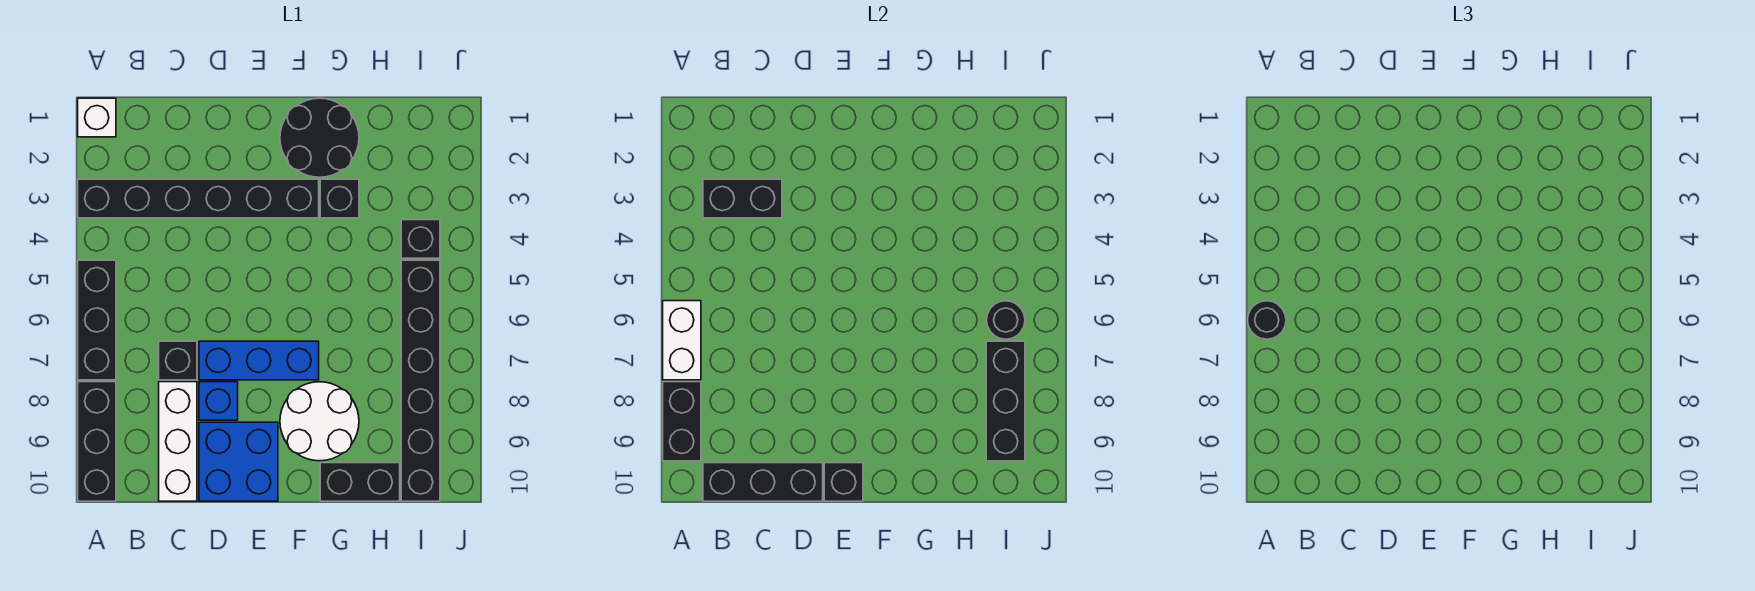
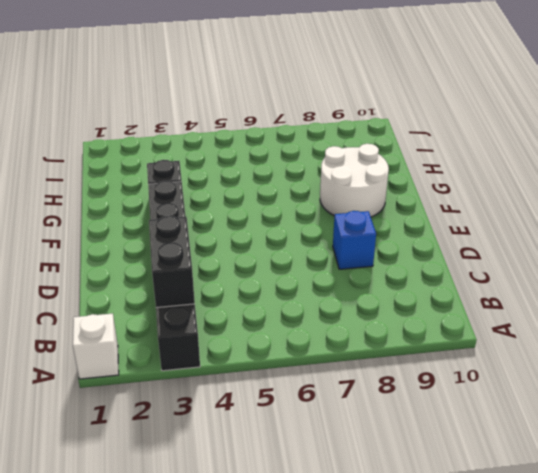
none -> black 1x3 brick [78,260,116,380]
none -> black 1x3 brick [78,382,116,501]
none -> black 1x1 brick [159,341,197,380]

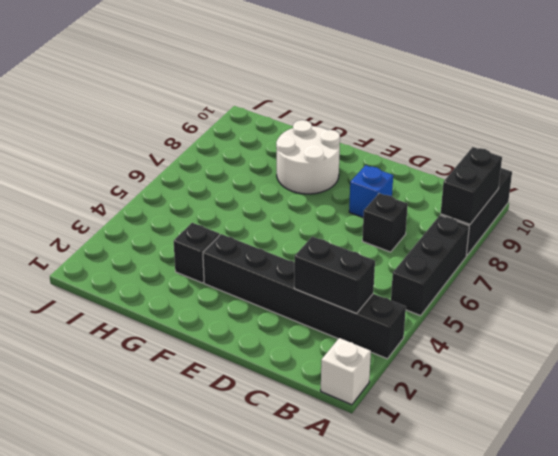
none -> white 1x3 brick [159,382,197,501]
none -> blue 1x3 brick [199,341,319,380]
none -> blue 2x2 brick [199,422,278,501]

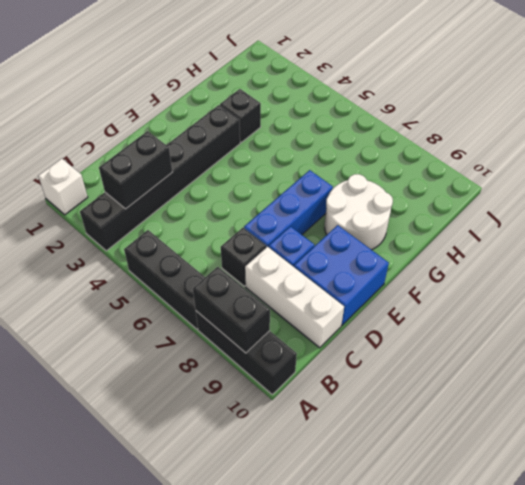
none -> black 2x2 round brick [280,98,359,177]
none -> black 1x2 brick [320,463,400,501]
none -> black 1x1 brick [401,220,440,258]

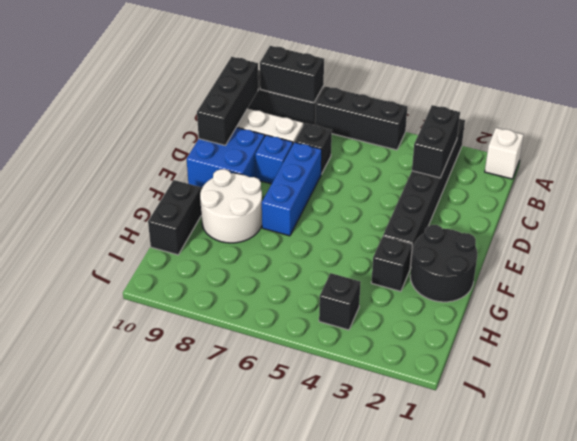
none -> black 1x6 brick [401,260,440,501]
none -> white 1x2 brick [663,301,701,380]
none -> black 1x1 brick [824,463,863,501]

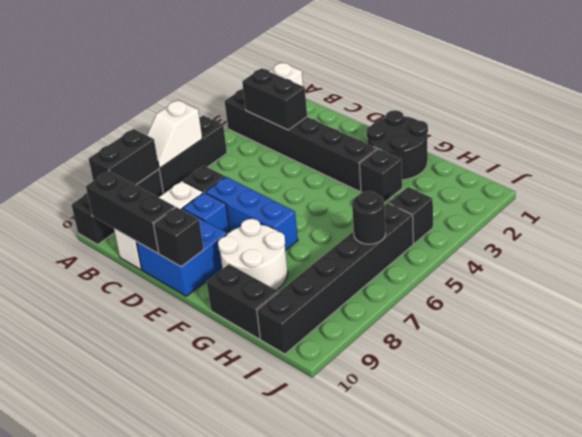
white 1x2 slope [147,100,202,168] -> white 1x2 brick [663,301,701,380]
none -> black 1x3 brick [986,341,1025,461]
none -> black 1x1 round brick [1248,301,1286,339]

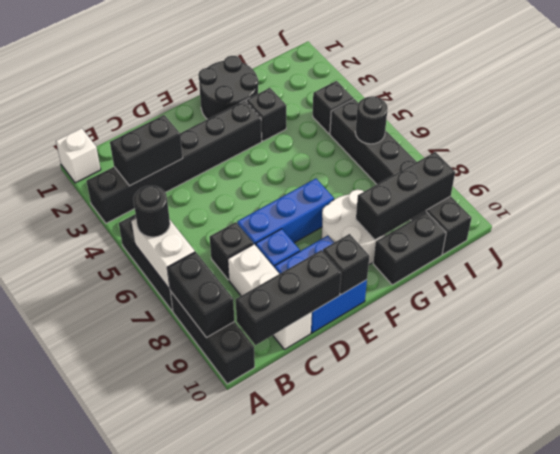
black 1x3 brick [356,152,455,240] -> black 1x3 brick turned to [986,341,1025,461]

